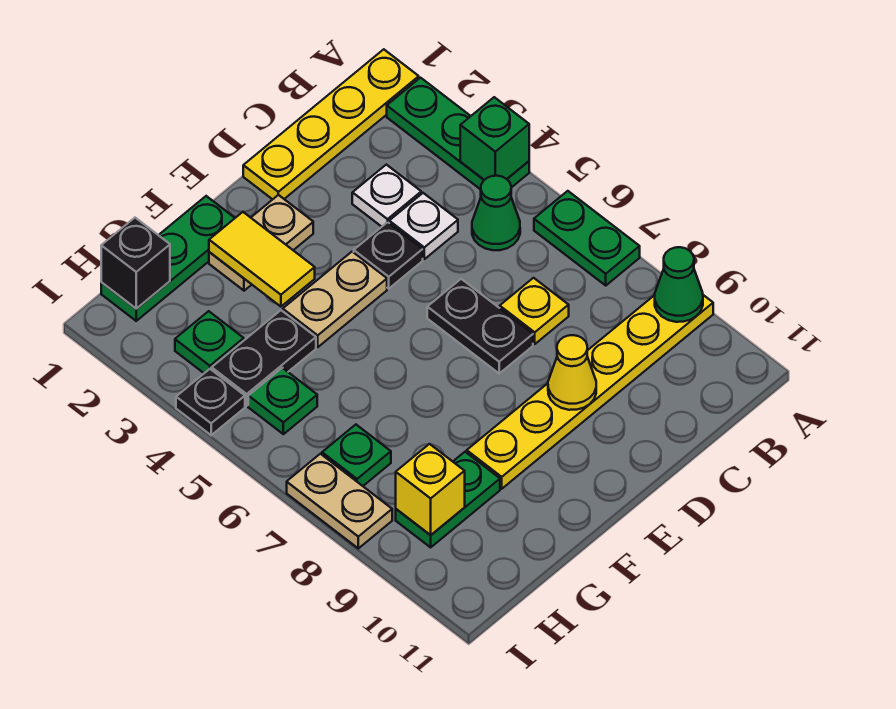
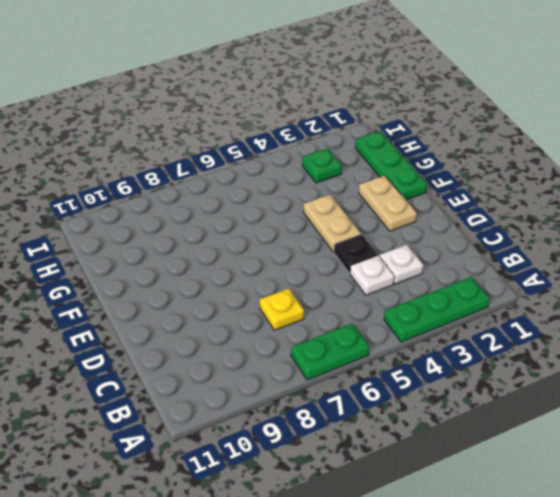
none -> yellow 1x4 plate [243,49,419,199]
none -> yellow 1x6 plate [467,295,713,489]
none -> green 1x1 cone [472,176,520,250]

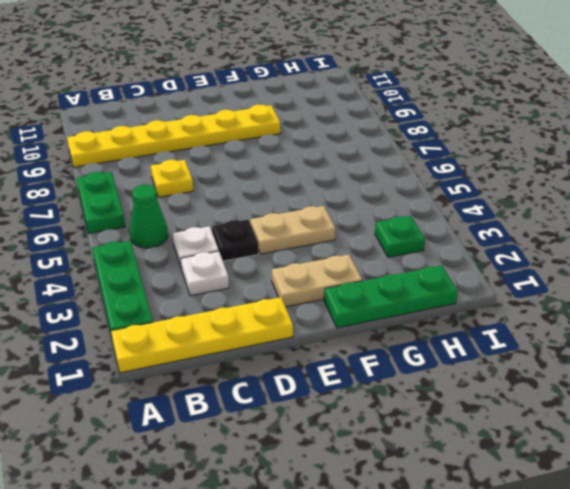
none -> black 1x2 plate [427,279,533,373]
none -> black 1x2 plate [212,310,316,406]
none -> green 1x2 plate [396,452,500,547]

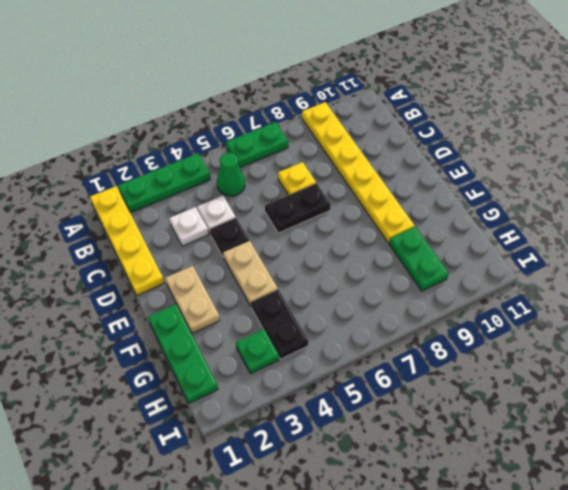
none -> green 1x1 plate [248,368,317,434]
none -> green 1x1 plate [322,425,391,486]
none -> black 1x1 plate [176,369,245,435]

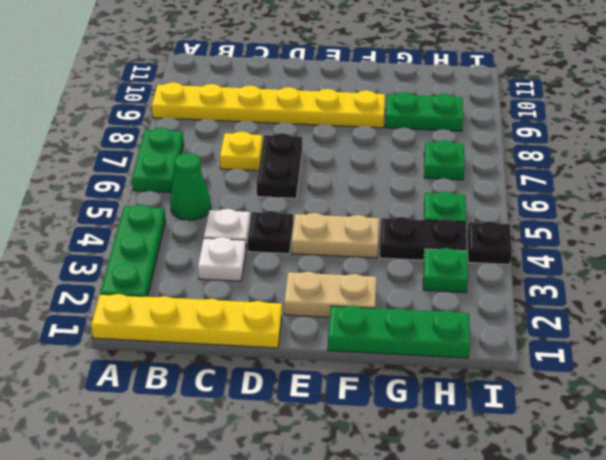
none -> tan 1x2 plate [287,454,392,548]
none -> green 1x1 brick [460,97,529,180]
none -> green 1x1 cone [655,247,703,322]

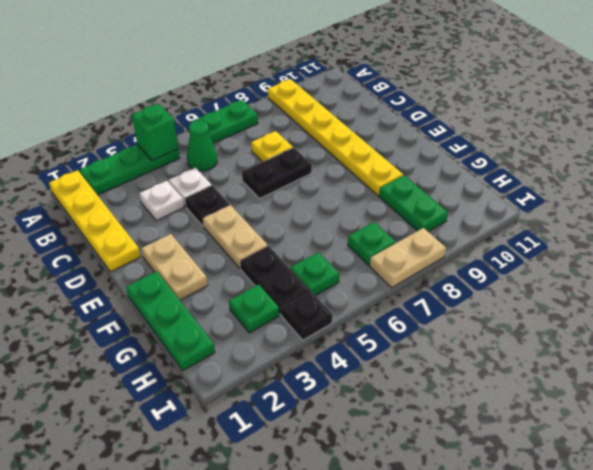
none -> green 1x1 cone [655,247,703,322]
none -> yellow 1x1 cone [548,335,596,410]
none -> yellow 1x2 tile [209,212,315,307]

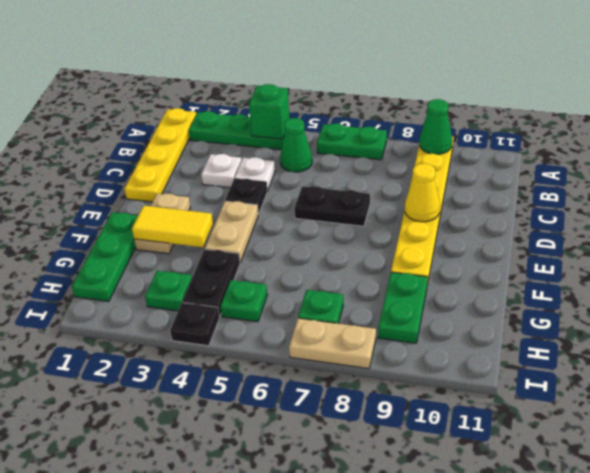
none -> yellow 1x1 plate [500,278,569,344]
none -> black 1x1 brick [101,218,170,309]
none -> yellow 1x1 brick [396,444,465,535]

